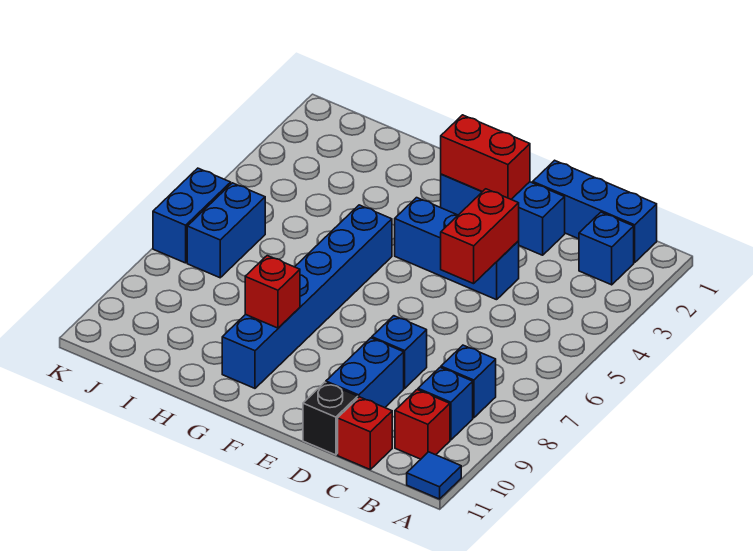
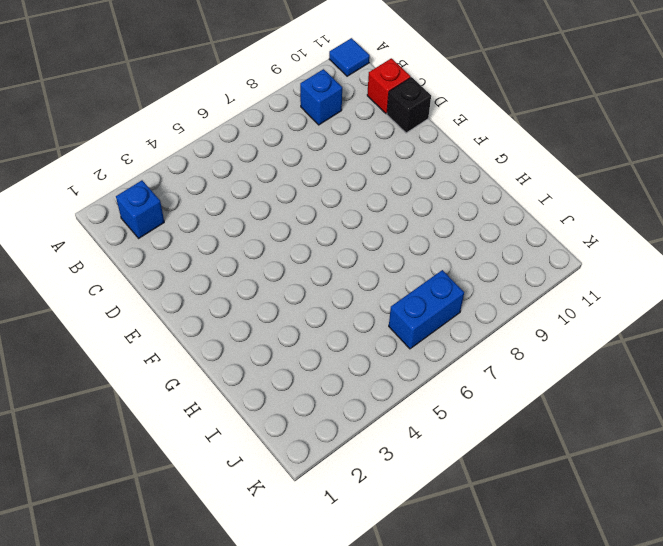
none -> blue 1x3 brick [533,160,657,263]
none -> blue 1x1 brick [441,345,496,418]
none -> red 1x1 brick [395,390,450,459]

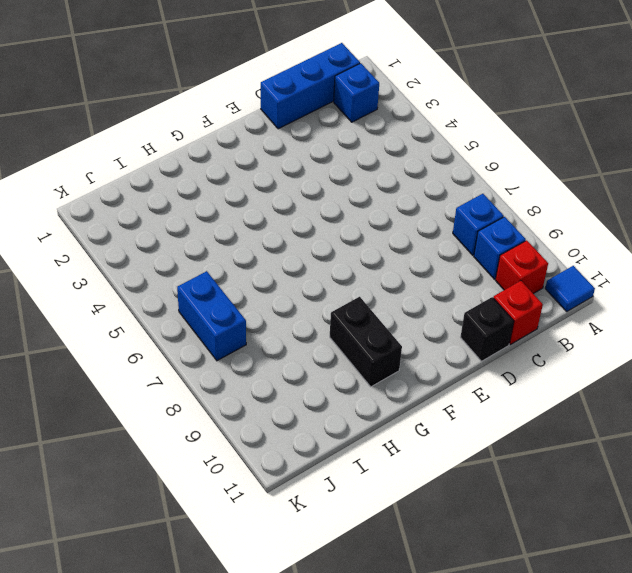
black 1x2 brick [330,297,402,387] -> blue 1x6 brick [222,205,392,388]
none -> blue 1x3 brick [441,174,565,255]
none -> blue 1x3 brick [395,198,519,300]
none -> blue 1x1 brick [372,316,427,388]

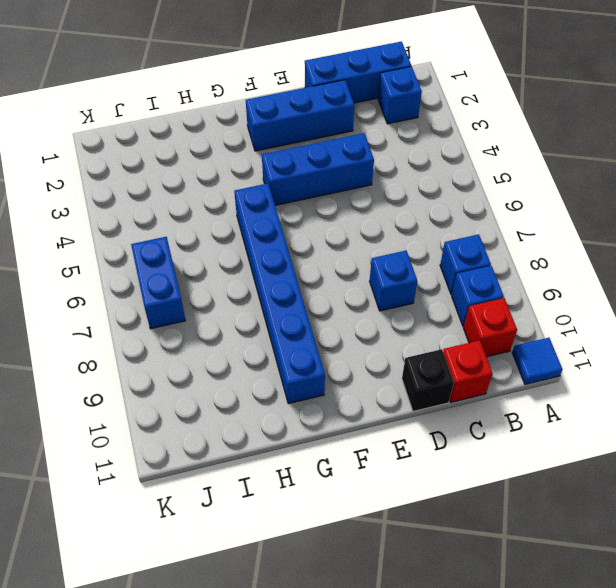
none -> blue 1x2 brick [326,338,404,408]
none -> blue 1x2 brick [153,168,231,263]
none -> red 1x2 brick [441,189,519,284]

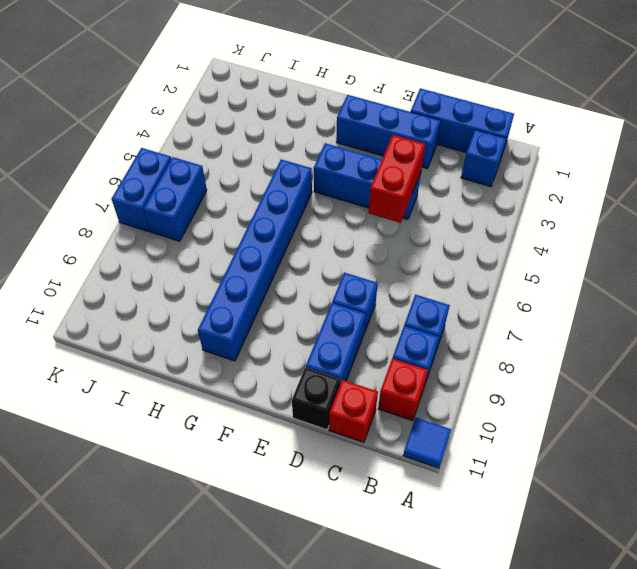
none -> red 1x2 brick [441,115,530,199]
none -> red 1x1 brick [245,256,300,328]

